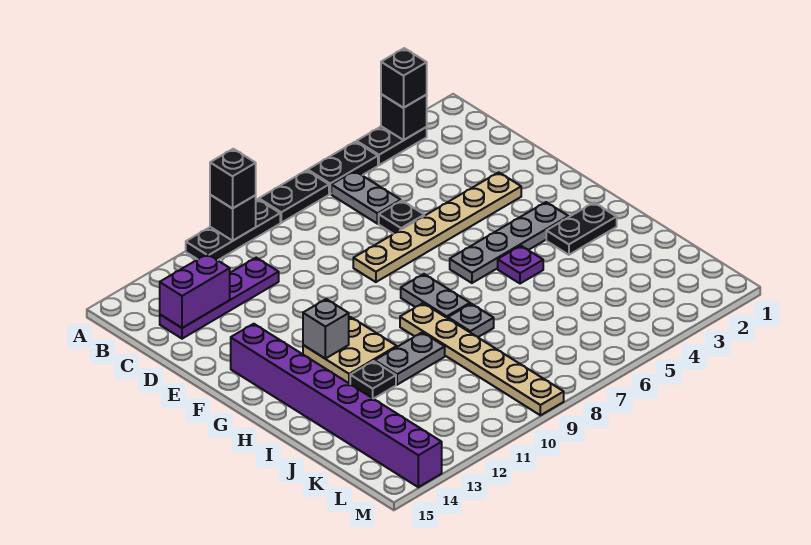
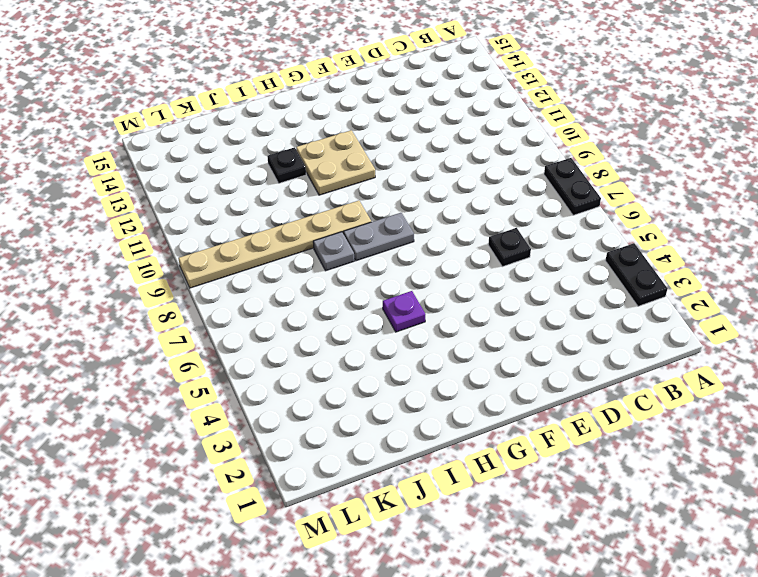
none -> black 1x2 plate [308,142,378,194]
none -> black 1x3 plate [186,199,280,260]
none -> grey 1x2 plate [331,171,401,224]

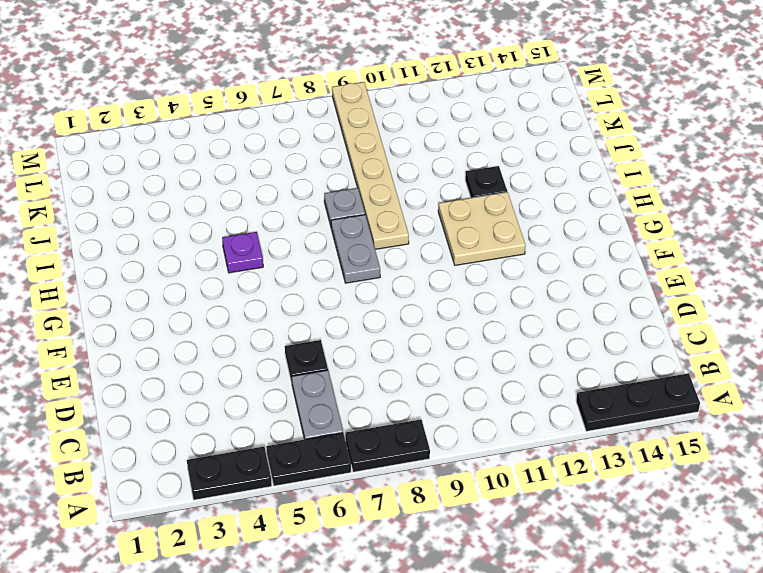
black 1x3 plate [576,373,700,431] -> black 1x3 plate moved to [186,199,280,260]
none -> purple 1x4 plate [160,258,279,339]
none -> tan 1x6 plate [353,172,521,282]
none -> purple 1x8 brick [231,324,442,487]

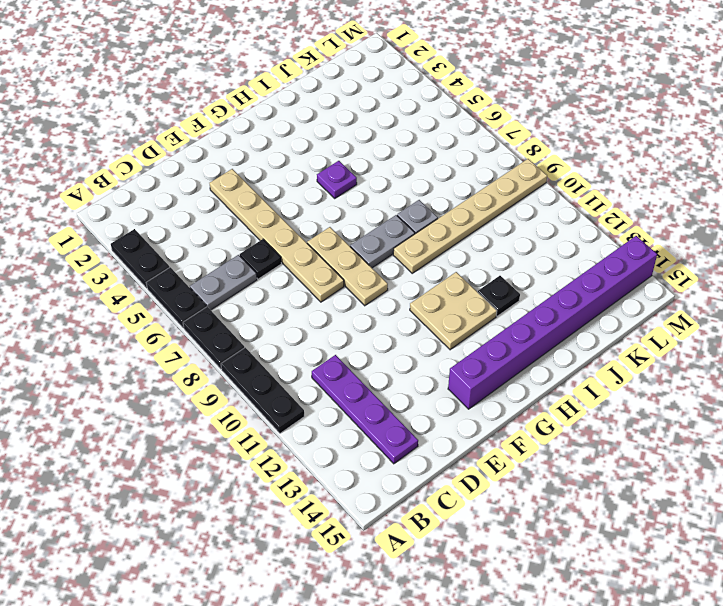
tan 1x3 plate [307,227,388,306] -> none
none -> grey 1x4 plate [450,202,569,283]
none -> black 1x2 plate [546,203,617,255]
none -> grey 1x2 plate [375,332,445,385]

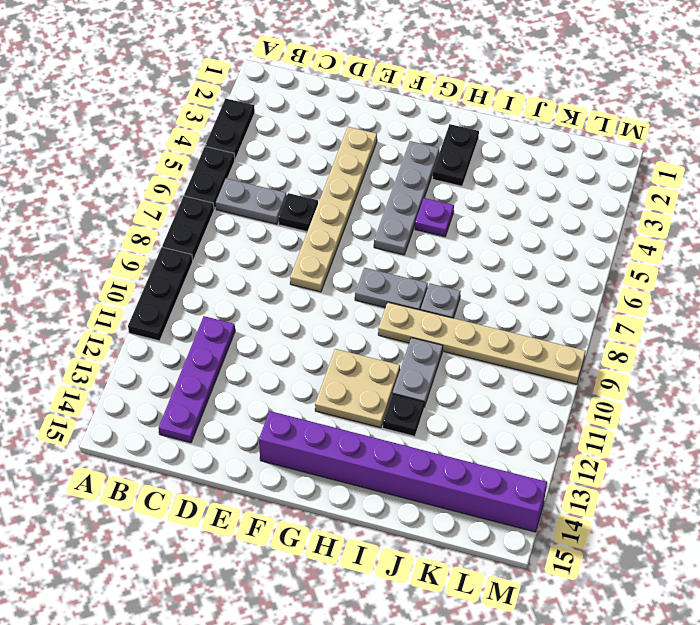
none -> black 1x1 brick [381,94,427,140]
none -> black 1x1 brick [210,195,256,241]
none -> purple 1x2 brick [160,254,230,328]

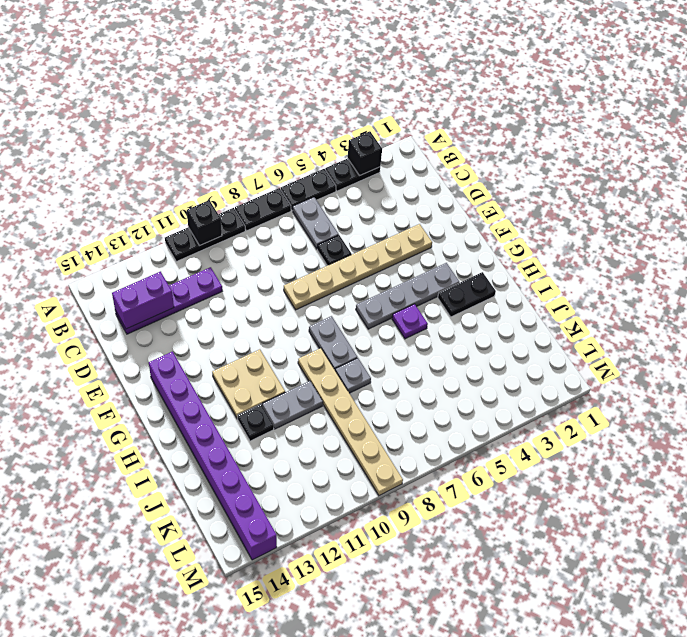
none -> grey 1x1 brick [303,299,349,359]
none -> black 1x1 brick [381,48,427,108]
none -> black 1x1 brick [210,149,256,208]

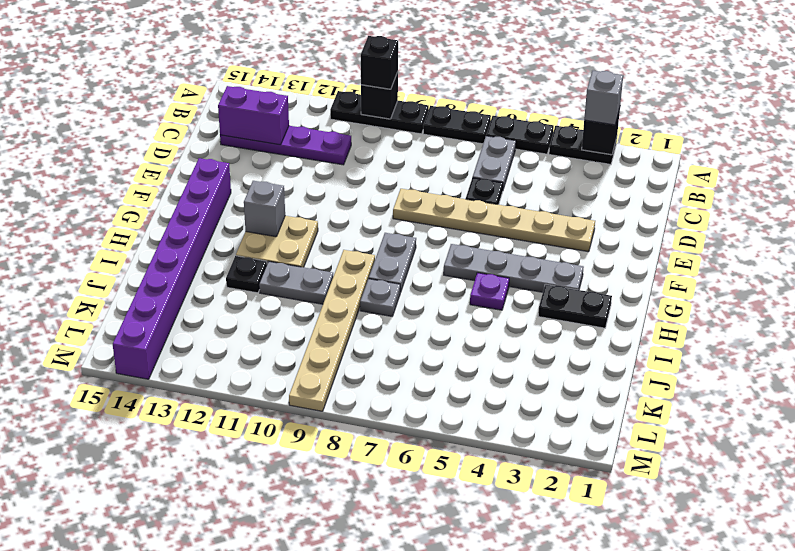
grey 1x1 brick [584,70,623,125] -> black 1x1 brick [381,48,427,108]

